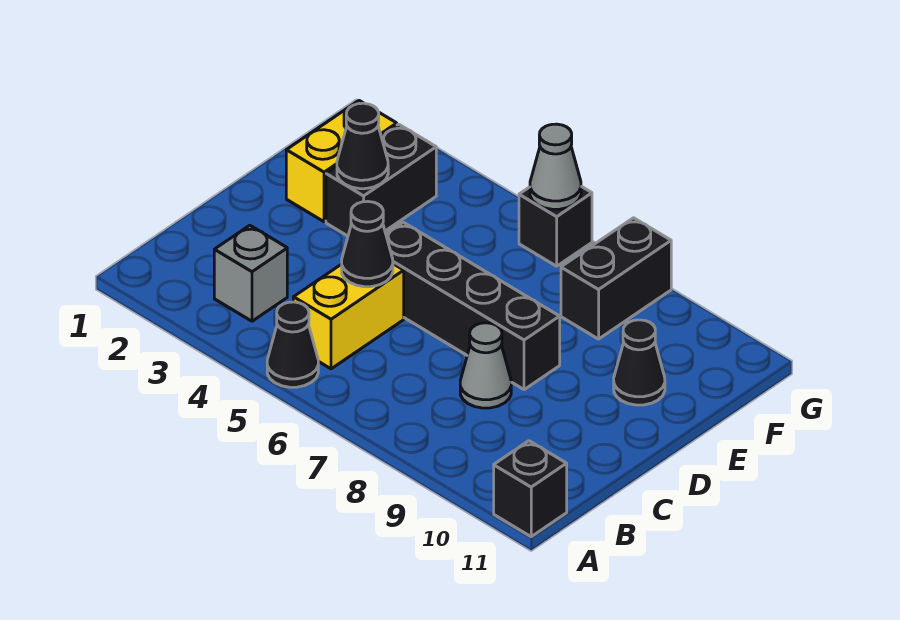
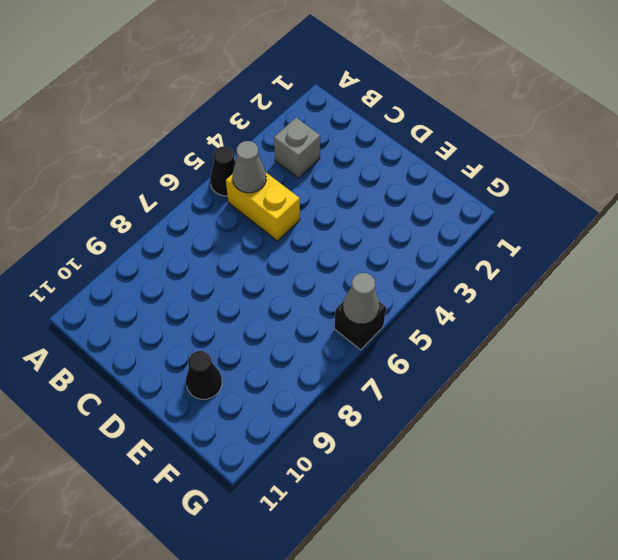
grey 1x1 cone [232,141,266,193] -> grey 1x1 cone moved to [460,323,511,408]
none -> black 1x1 brick [494,441,567,537]
none -> black 1x4 brick [386,222,560,390]
none -> yellow 1x2 brick [286,101,397,222]

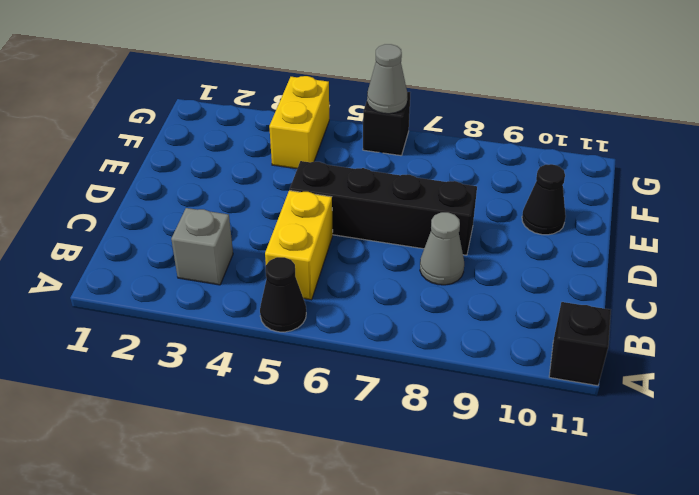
yellow 1x2 brick [269,76,329,169] -> yellow 1x2 brick moved to [286,101,397,222]
none -> black 1x2 brick [326,124,436,236]
none -> black 1x2 brick [561,218,671,339]
none -> black 1x1 cone [342,201,393,287]

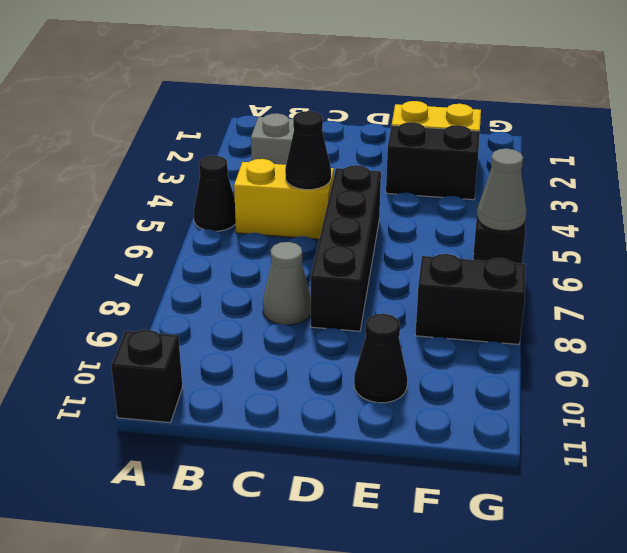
none -> black 1x1 cone [337,103,388,189]

